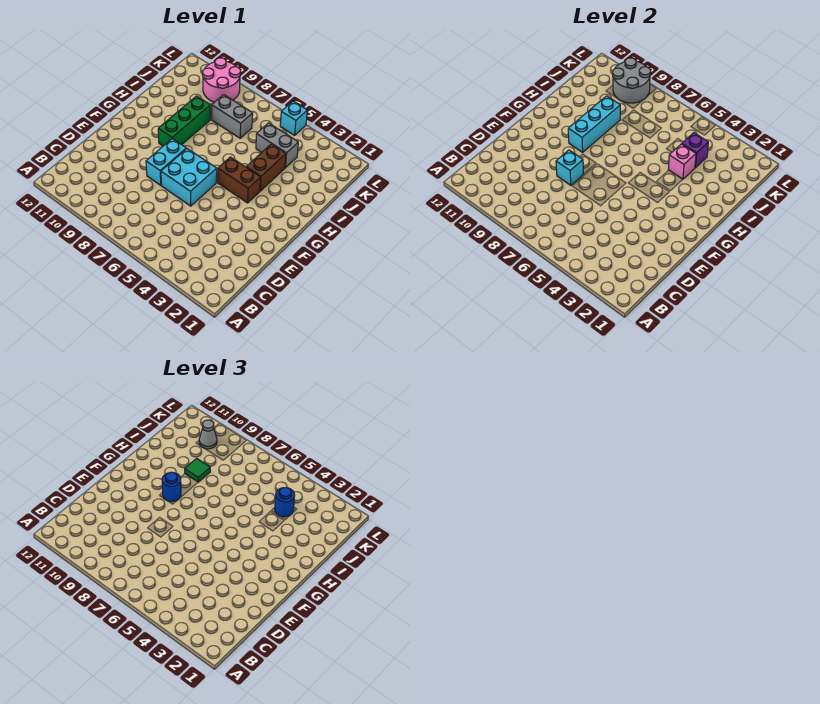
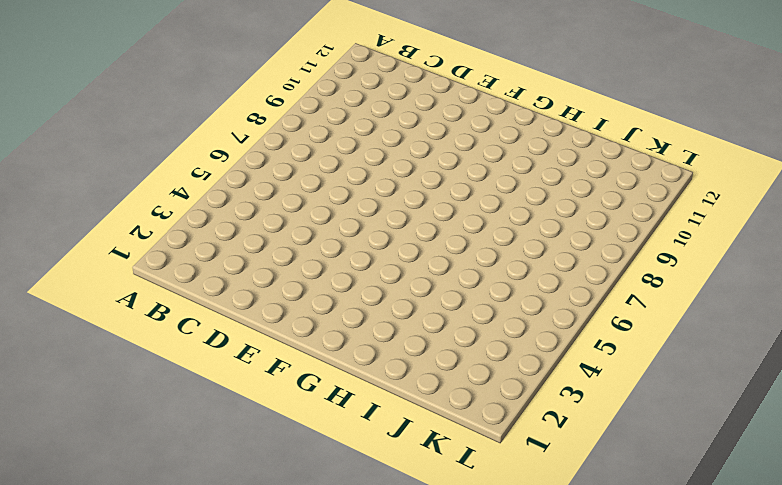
none -> cyan 2x2 brick [161,149,217,206]
none -> cyan 1x2 brick [146,139,186,185]
none -> brown 1x2 brick [218,157,261,203]

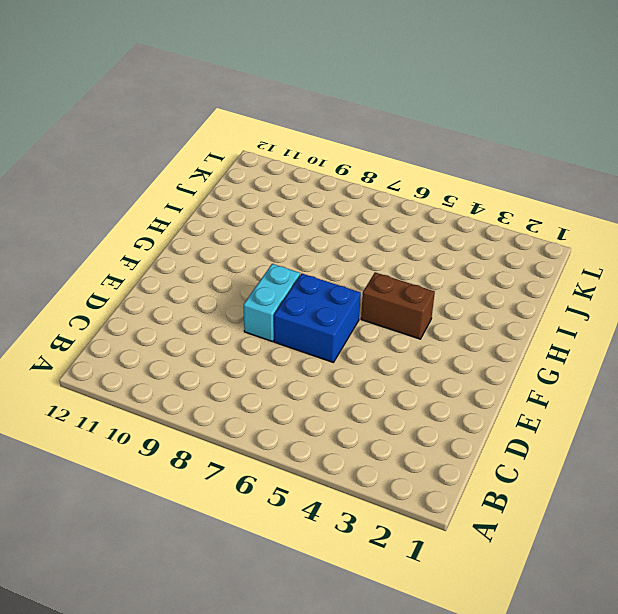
blue 2x2 brick [274,274,361,363] -> cyan 2x2 brick [161,149,217,206]
none -> green 1x3 brick [158,96,210,146]
none -> brown 1x2 brick [246,144,286,191]
none -> grey 1x2 brick [256,123,298,168]

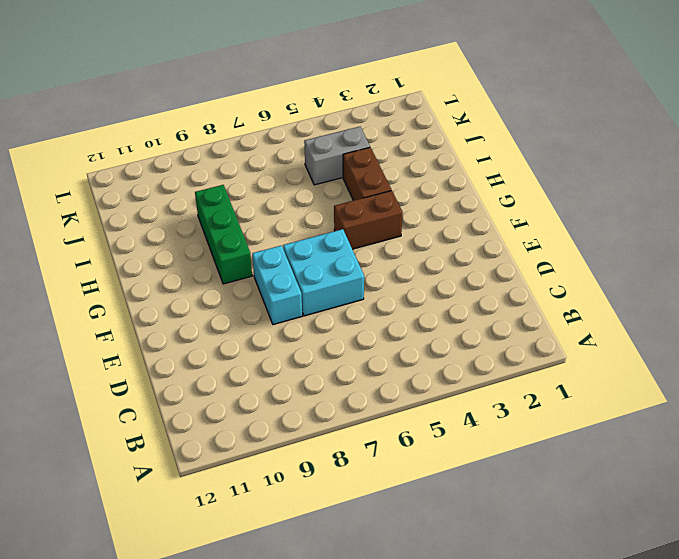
none -> grey 1x2 brick [212,95,253,138]
none -> pink 2x2 round brick [203,58,241,102]
none -> cyan 1x1 brick [280,101,307,135]

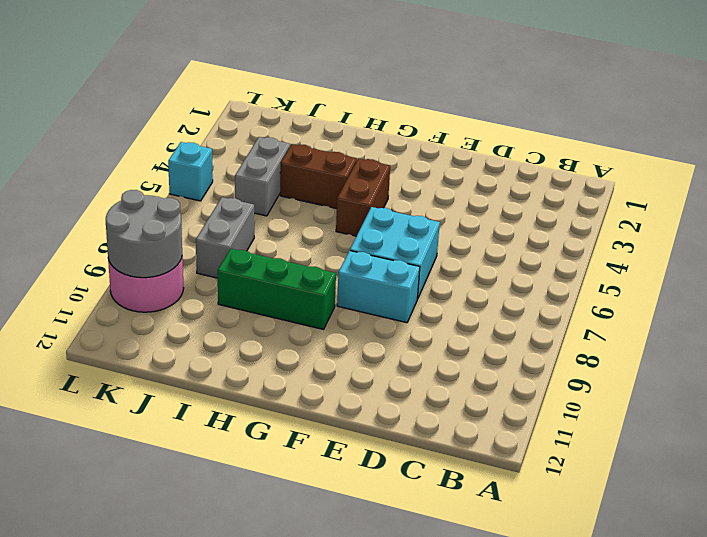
none -> cyan 1x1 brick [556,150,584,185]
none -> cyan 1x3 brick [568,96,620,152]
none -> pink 1x1 brick [668,144,696,179]

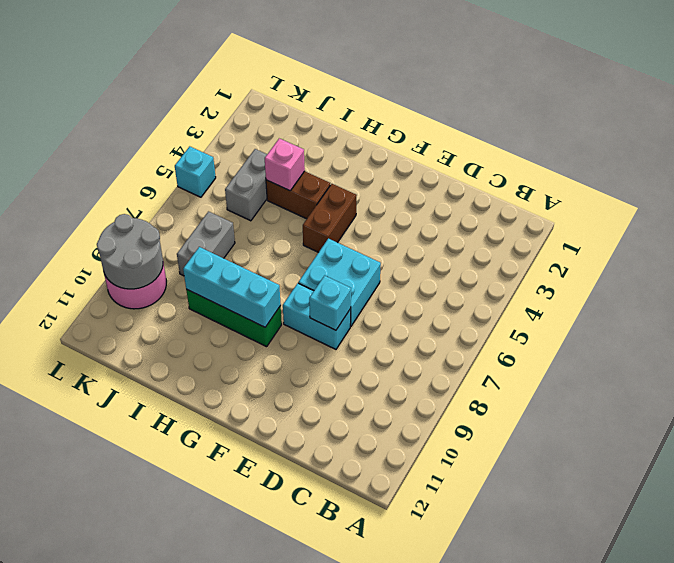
none -> purple 1x1 brick [682,133,708,168]
none -> blue 1x1 round brick [162,472,181,502]
none -> green 1x1 tile [185,458,210,482]

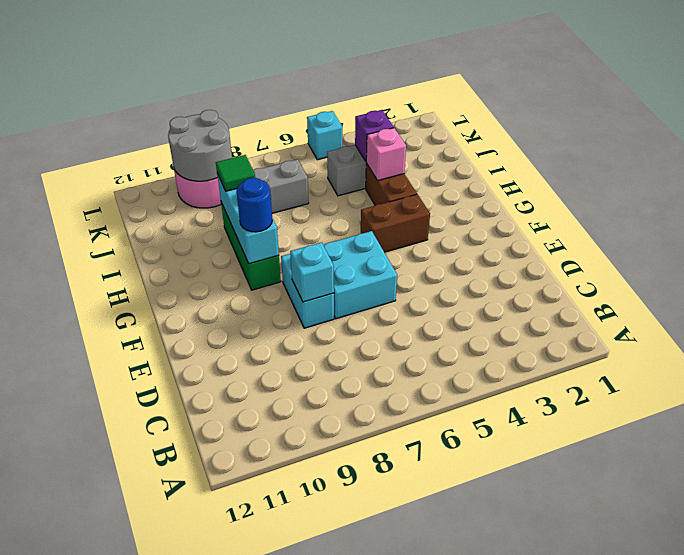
none -> blue 1x1 round brick [275,488,295,517]
none -> grey 1x1 cone [199,420,217,449]

